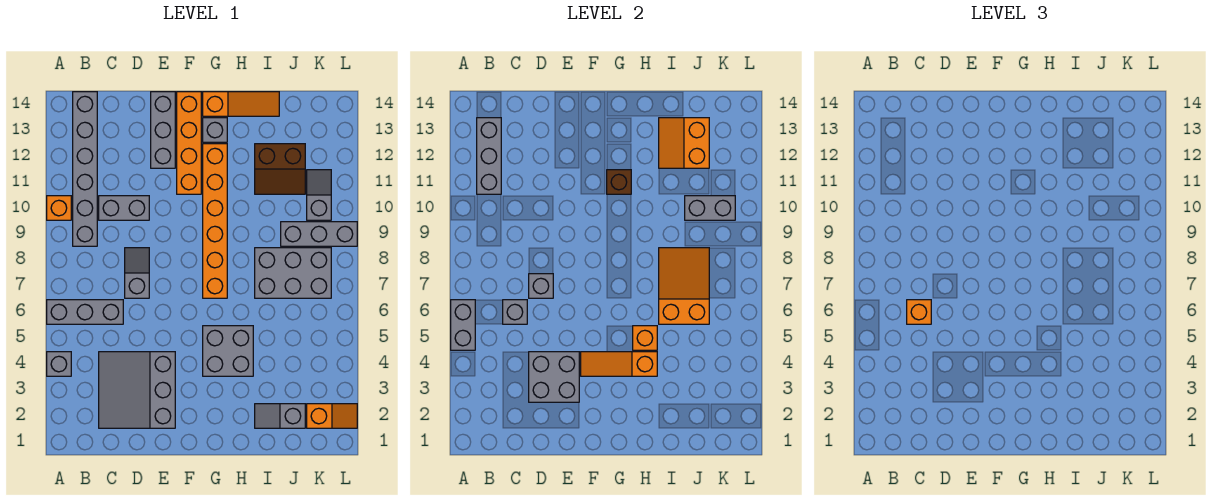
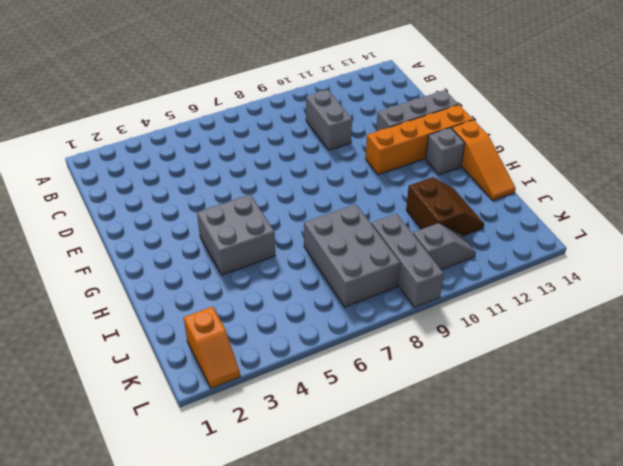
brown 2x2 slope [406,177,484,236] -> brown 2x2 slope turned to [255,144,305,194]
none -> grey 1x1 brick [47,352,71,376]
none -> grey 1x3 brick [47,300,123,324]
none -> orange 1x1 brick [47,196,71,220]
none -> grey 1x6 brick [73,92,97,246]

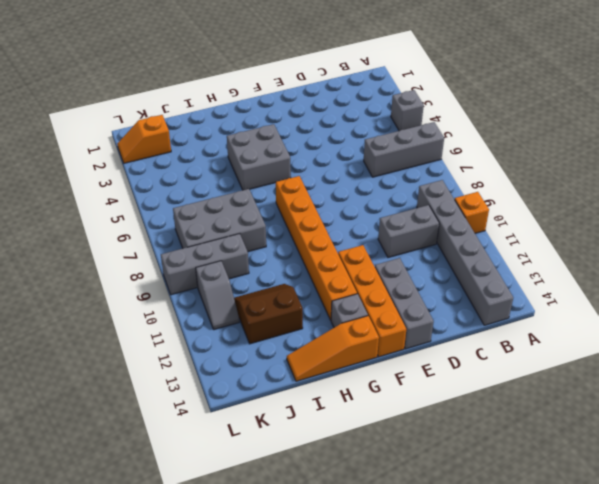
none -> grey 3x3 slope [99,352,175,428]
none -> grey 1x2 slope [125,248,149,298]
none -> grey 1x2 slope [255,404,305,428]
none -> grey 1x2 brick [451,300,475,350]

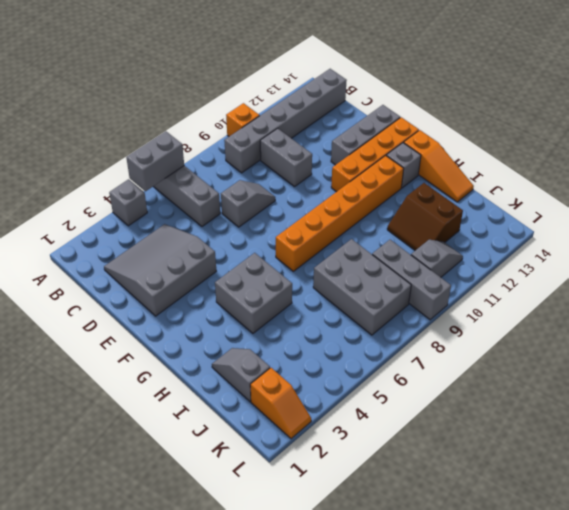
none -> grey 1x3 brick [477,118,501,194]
none -> grey 1x1 brick [503,300,527,324]
none -> grey 2x2 brick [529,352,579,402]
none -> grey 1x1 brick [529,274,553,298]

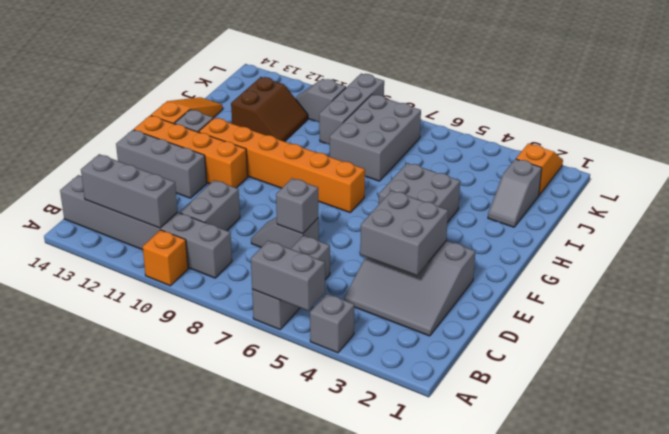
none -> grey 1x1 brick [503,300,527,324]
none -> orange 1x3 slope [581,352,657,376]
none -> brown 1x1 brick [607,170,631,194]
none -> orange 1x1 brick [633,326,657,350]

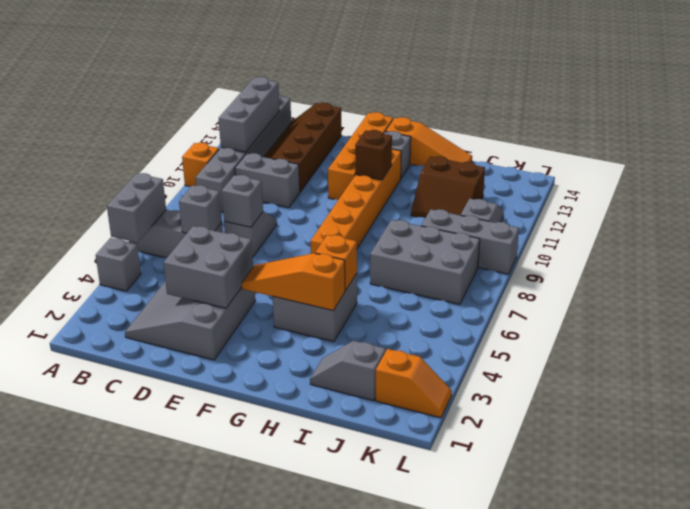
brown 2x4 slope [264,103,342,192] -> none
none -> grey 1x3 brick [151,92,175,168]
none -> orange 2x3 slope [659,248,709,324]
none -> orange 2x2 slope [659,118,709,168]
none -> grey 1x2 brick [685,196,735,220]

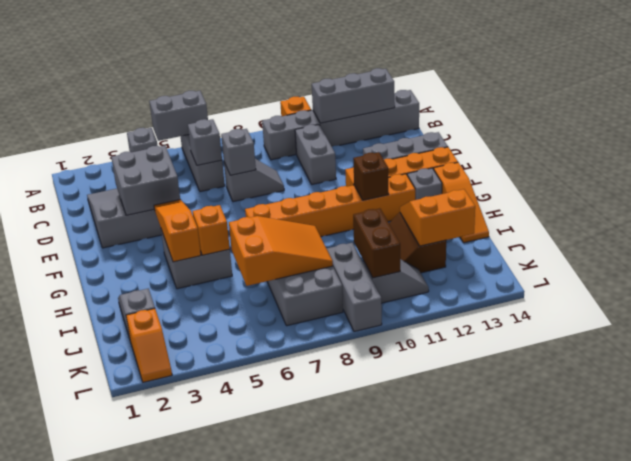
brown 1x2 brick [353,208,400,278] -> grey 1x2 brick [685,196,735,220]
none -> orange 1x1 brick [907,300,931,324]

